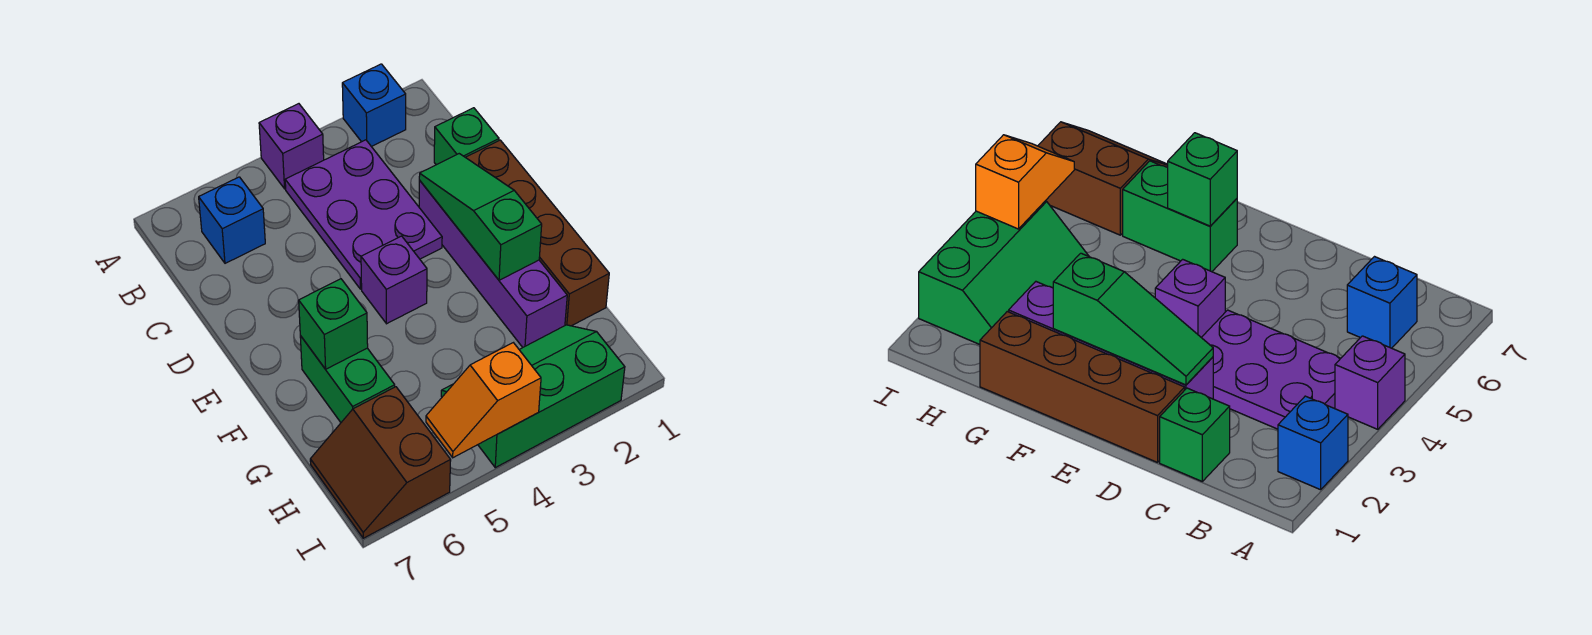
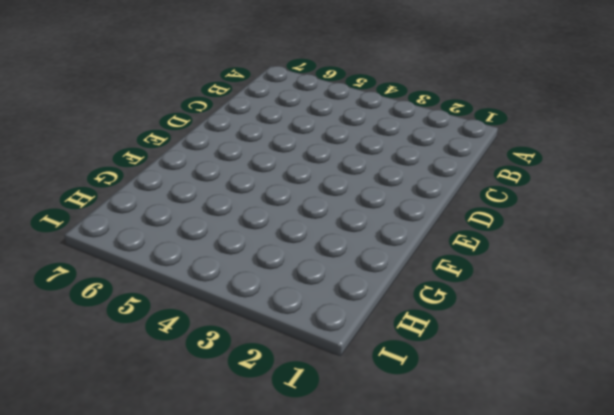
none -> blue 1x1 brick [342,64,406,147]
none -> purple 1x1 brick [259,104,324,189]
none -> purple 2x3 plate [285,140,442,289]

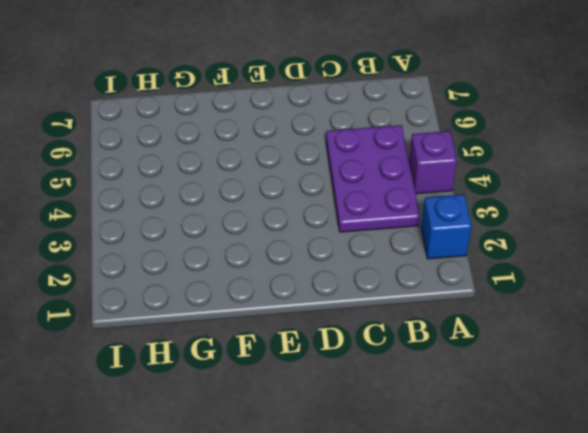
purple 2x3 plate [326,125,420,232] -> purple 2x3 plate turned to [285,140,442,289]
none -> blue 1x1 brick [199,177,265,263]
none -> green 1x1 brick [434,108,499,165]
none -> brown 1x4 brick [466,140,609,326]

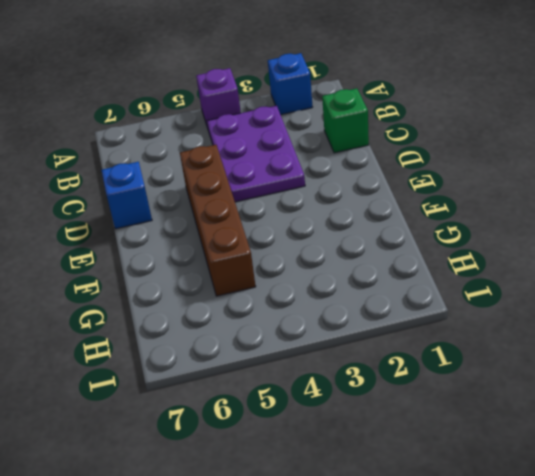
brown 1x4 brick [180,145,256,296] -> brown 1x4 brick moved to [466,140,609,326]
blue 1x1 brick [102,162,152,229] -> blue 1x1 brick moved to [199,177,265,263]
none -> purple 1x4 brick [419,180,567,347]
none -> purple 1x1 brick [361,236,427,324]
none -> green 1x2 brick [300,336,395,422]

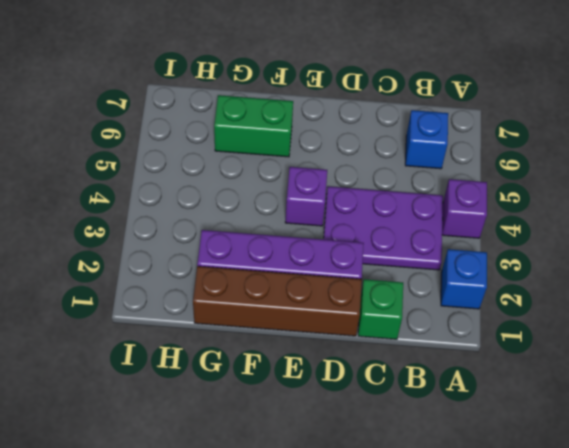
none -> green 2x3 slope [441,325,625,468]
none -> brown 2x2 slope [310,387,451,538]
none -> green 1x3 slope [419,154,542,280]

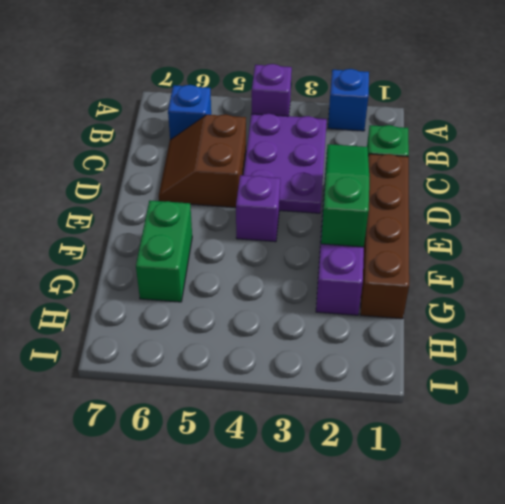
brown 2x2 slope [159,114,246,208] -> brown 2x2 slope moved to [310,387,451,538]
none -> green 2x3 slope [441,325,625,468]
none -> green 1x1 brick [299,279,368,369]
none -> orange 1x2 slope [426,343,541,458]

